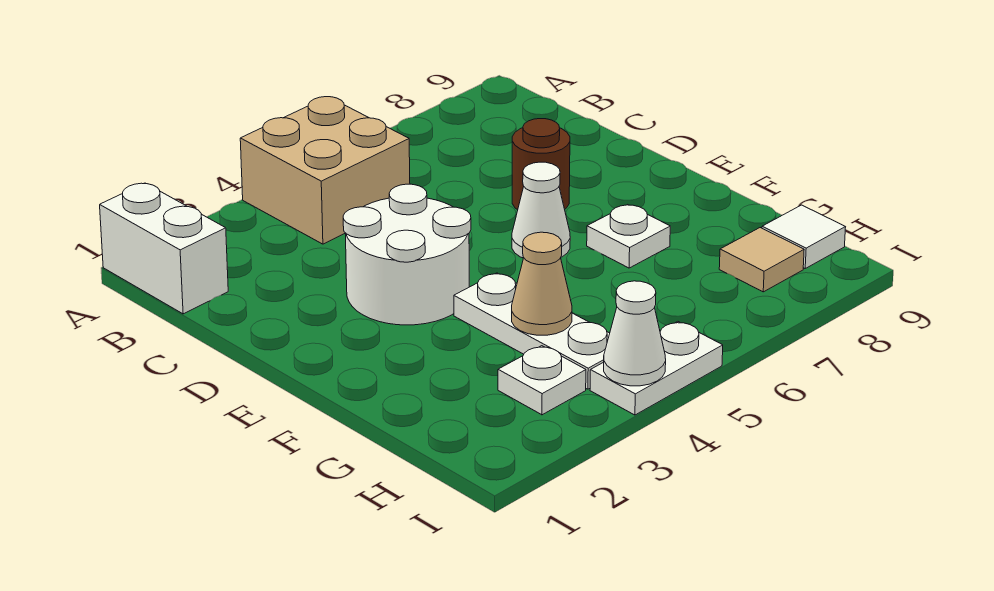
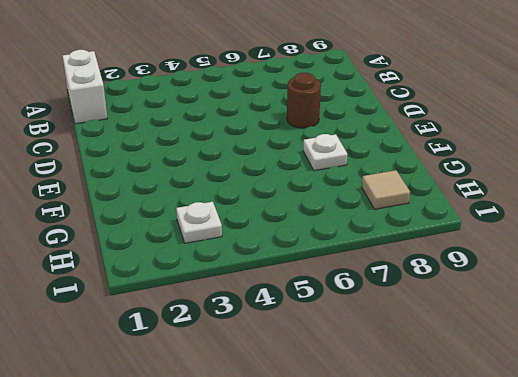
none -> tan 2x2 brick [240,97,410,244]
none -> white 2x2 round brick [343,184,471,325]
none -> white 1x1 cone [512,162,570,258]

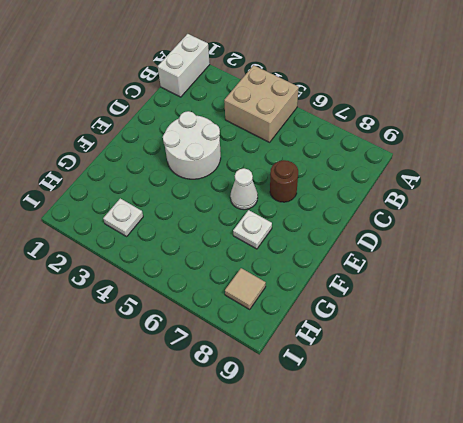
none -> white 1x3 plate [454,273,610,389]
none -> white 1x1 tile [762,205,846,268]
none -> white 1x2 plate [590,322,723,415]

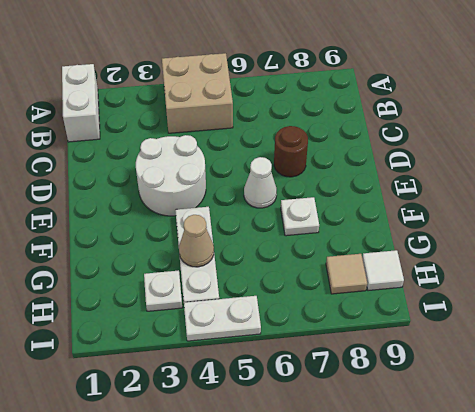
none -> white 1x1 cone [604,281,666,386]

